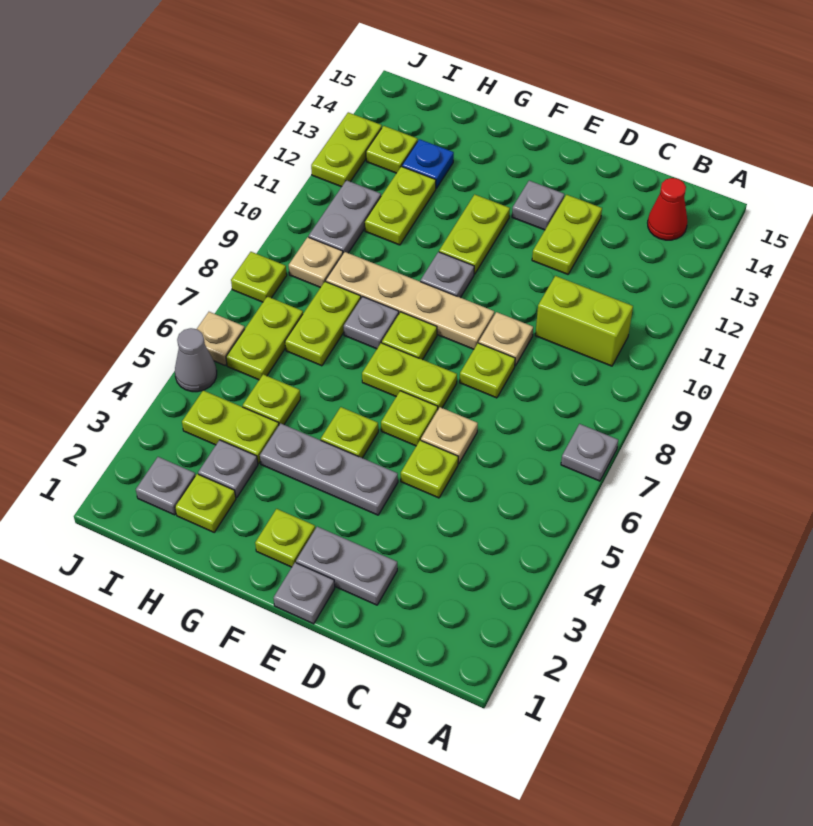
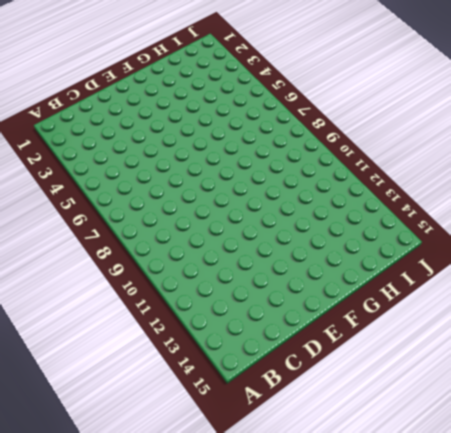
none -> grey 1x1 plate [561,424,618,481]
none -> lime 1x2 brick [535,276,633,366]
none -> red 1x1 cone [648,178,687,240]
none -> grey 1x2 plate [296,527,397,605]

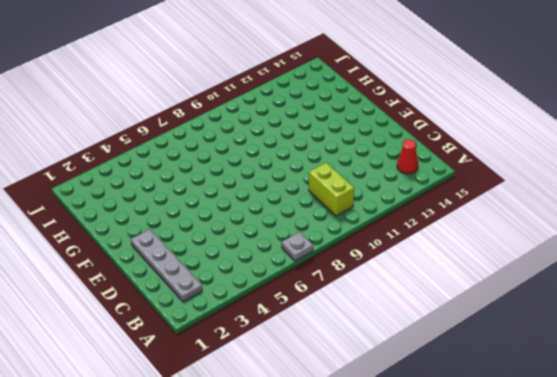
grey 1x4 plate [131,229,202,302] -> grey 1x2 plate [296,527,397,605]
none -> lime 1x1 plate [401,440,458,498]
none -> tan 1x1 plate [421,407,478,464]
none -> lime 1x1 plate [460,343,515,398]
none -> tan 1x1 plate [479,312,533,366]

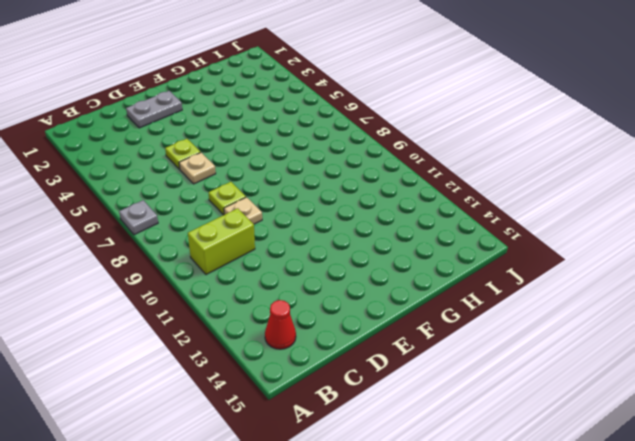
none -> lime 1x2 plate [532,195,602,274]
none -> grey 1x1 plate [274,563,335,624]
none -> grey 1x3 plate [260,423,398,515]
none -> lime 1x1 plate [381,391,438,446]

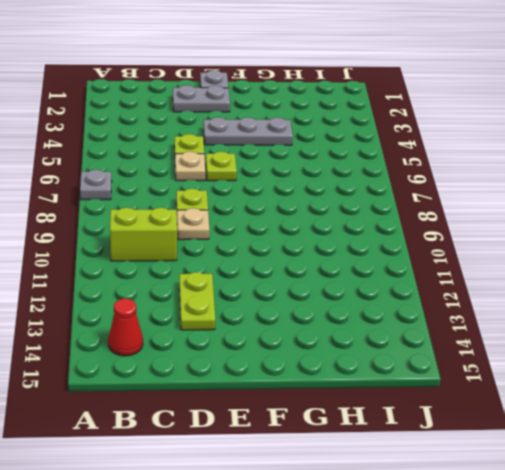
none -> lime 1x2 plate [362,343,457,409]
none -> tan 1x4 plate [326,252,494,349]
none -> grey 1x1 plate [512,181,564,230]
none -> lime 1x1 plate [255,509,315,567]

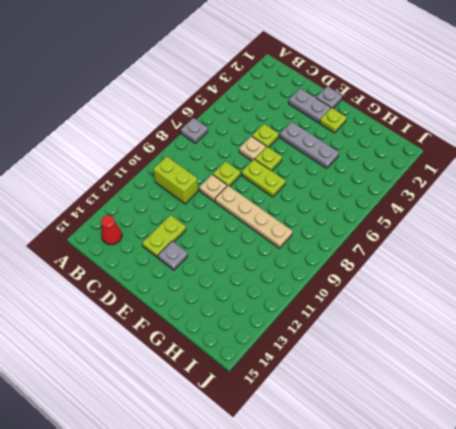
none -> lime 1x1 plate [321,407,378,458]
none -> lime 1x1 plate [382,312,437,360]
none -> grey 1x1 plate [420,252,474,298]
none -> lime 1x2 plate [439,194,510,274]

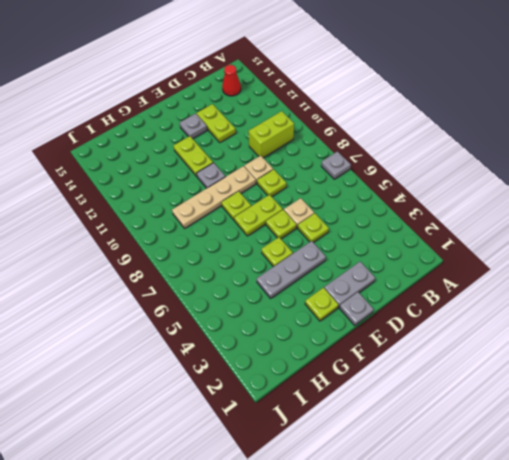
none -> grey 1x1 plate [344,297,399,349]
none -> lime 1x1 plate [175,474,236,532]
none -> grey 1x1 plate [198,440,258,498]
none -> lime 1x2 plate [182,391,279,464]

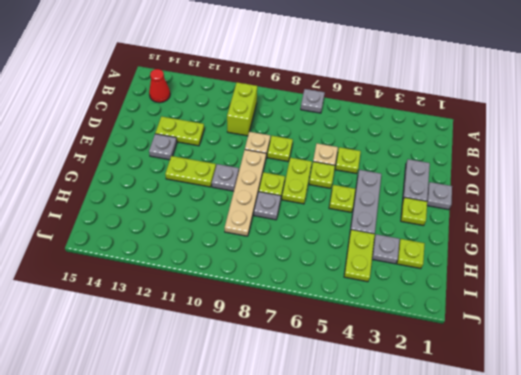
none -> lime 1x1 plate [243,374,300,425]
none -> lime 1x2 plate [285,281,361,366]
none -> lime 1x2 plate [365,166,436,245]
none -> blue 1x1 plate [402,139,454,188]

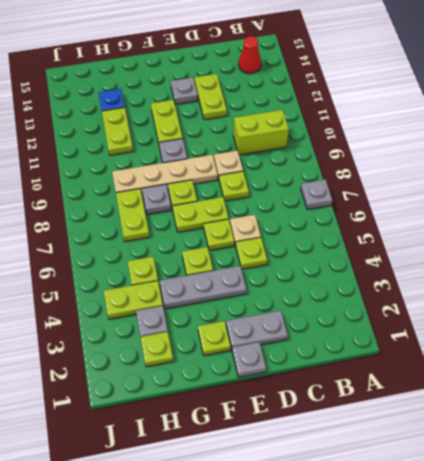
none -> grey 1x1 plate [136,457,196,515]
none -> lime 1x2 plate [226,296,303,380]
none -> tan 1x1 plate [289,237,343,288]
none -> grey 1x2 plate [309,180,381,253]

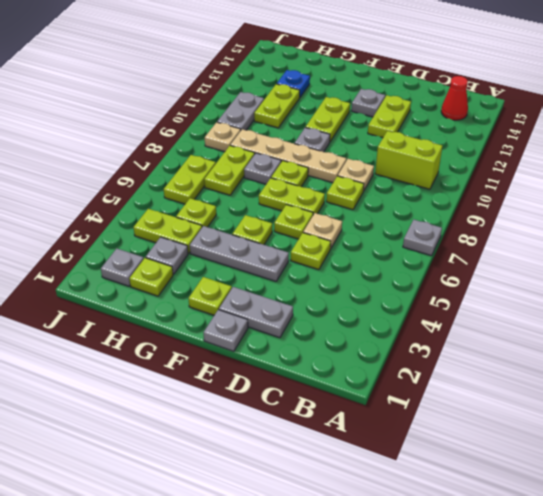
none -> lime 1x1 plate [366,126,418,173]
none -> grey 1x1 cone [175,328,217,392]
none -> tan 1x1 plate [197,312,245,365]
none -> lime 1x1 plate [231,252,287,302]

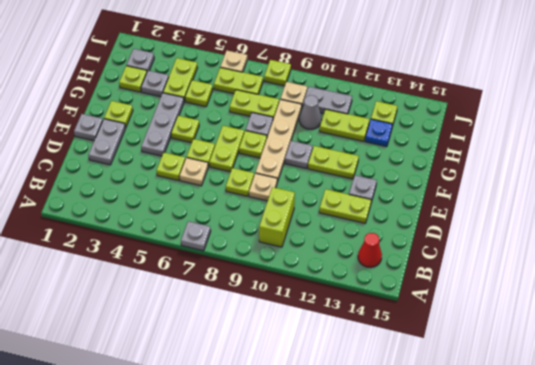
grey 1x1 cone [299,95,322,129] -> grey 1x1 cone moved to [175,328,217,392]
none -> lime 1x2 plate [311,112,382,187]

